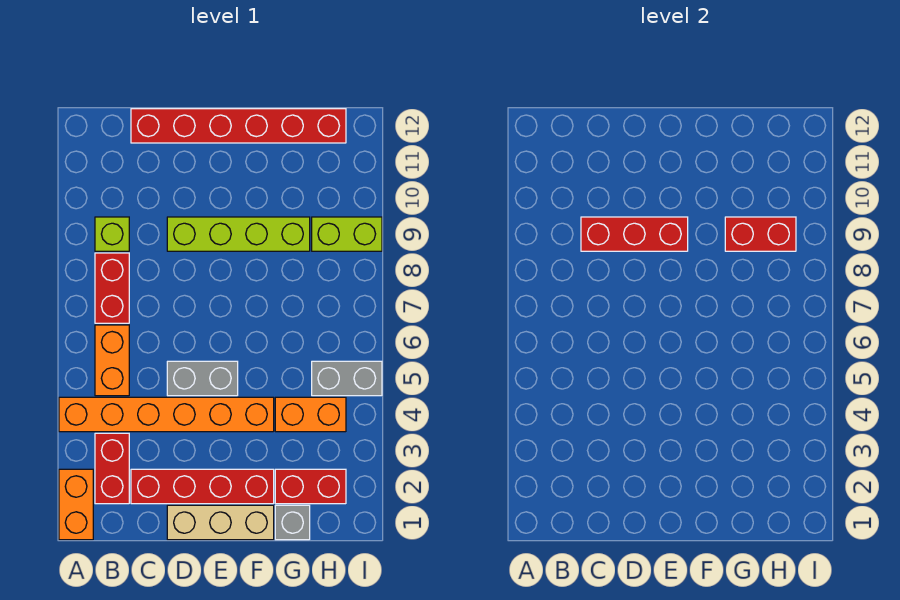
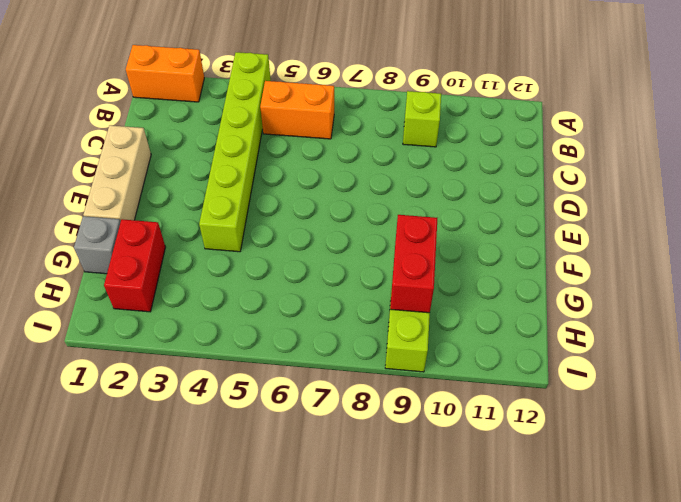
lime 1x6 brick [199,52,271,252] -> orange 1x6 brick [59,397,274,432]
none -> red 1x2 brick [95,433,129,504]
none -> red 1x2 brick [95,253,129,323]
none -> red 1x4 brick [131,469,274,504]

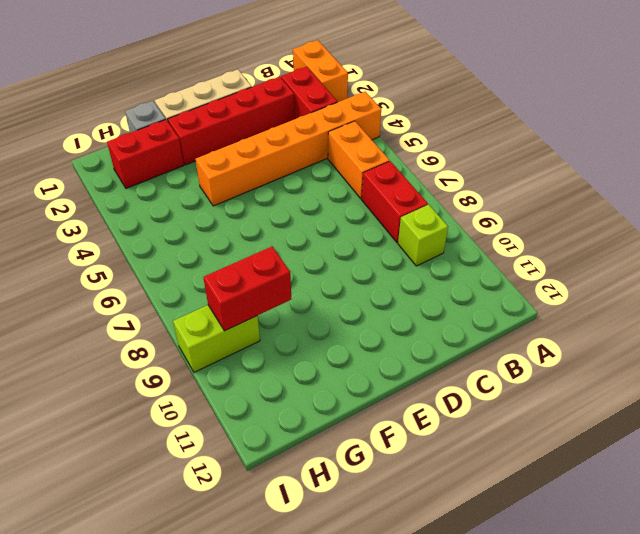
none -> red 1x6 brick [131,109,346,143]
none -> grey 1x2 brick [167,361,238,396]
none -> lime 1x4 brick [167,217,310,251]

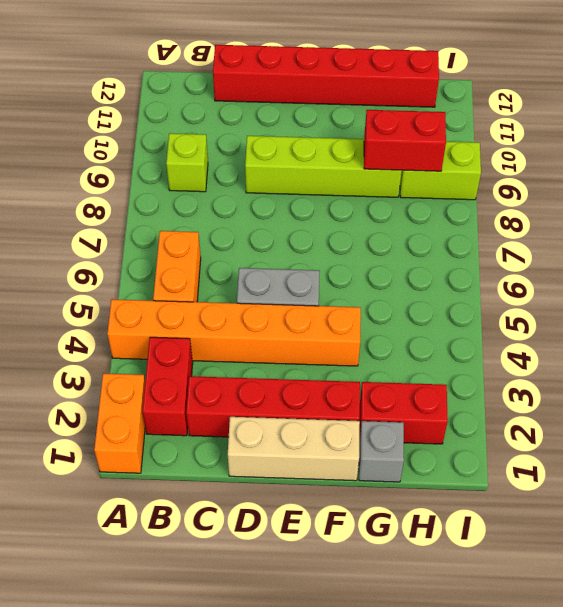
none -> red 1x2 brick [95,253,129,323]
none -> orange 1x2 brick [275,397,346,432]
none -> grey 1x2 brick [312,361,382,396]

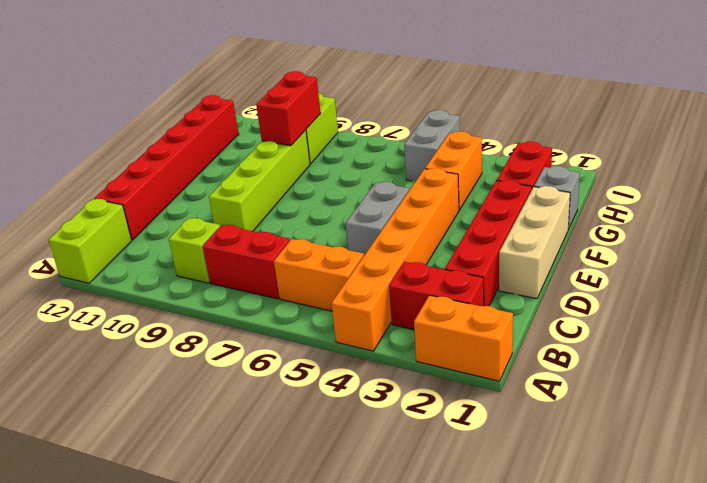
lime 1x2 brick [48,199,132,283] -> none
none -> red 1x3 brick [581,217,688,251]

